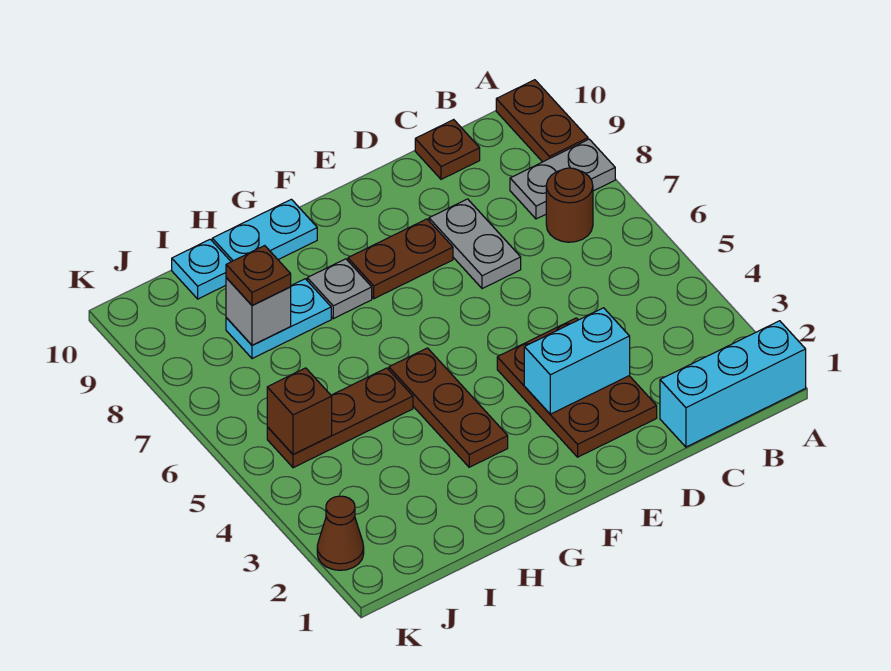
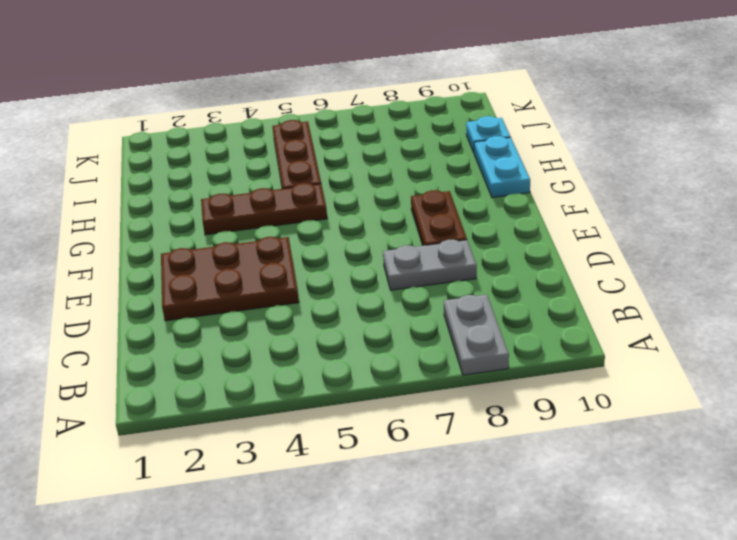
none -> cyan 1x3 brick [660,321,806,447]
none -> brown 1x2 plate [496,80,588,162]
none -> brown 1x1 round brick [546,168,593,242]

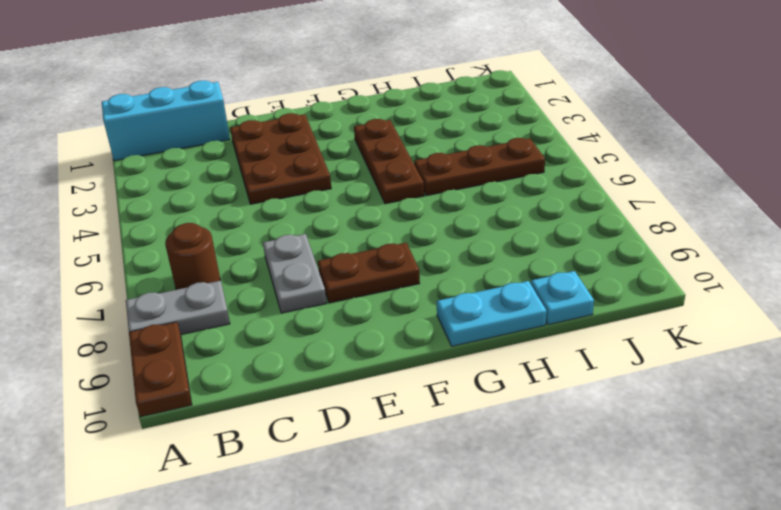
none -> brown 1x1 plate [415,120,480,179]
none -> grey 1x1 plate [307,259,372,319]
none -> cyan 1x2 plate [226,279,331,359]

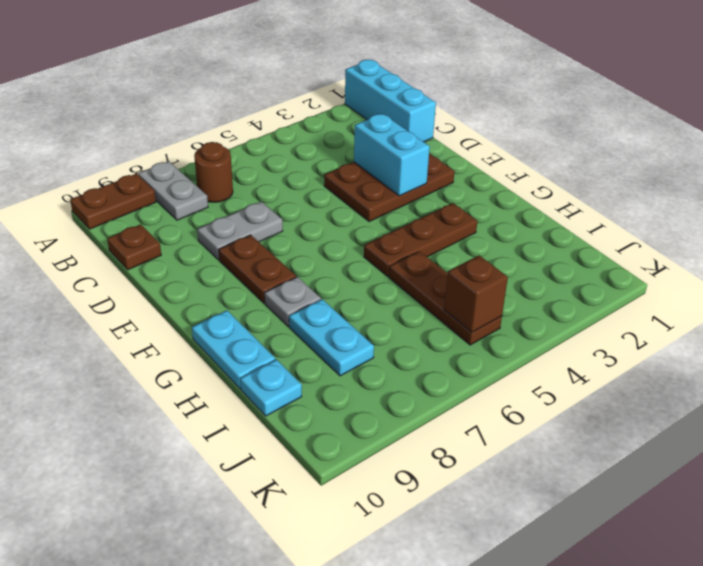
none -> brown 1x1 cone [317,496,364,570]
none -> grey 1x1 brick [226,278,291,345]
none -> brown 1x1 plate [226,246,291,306]

